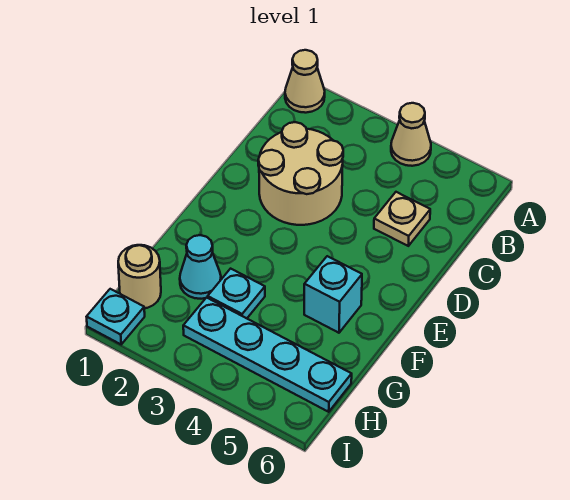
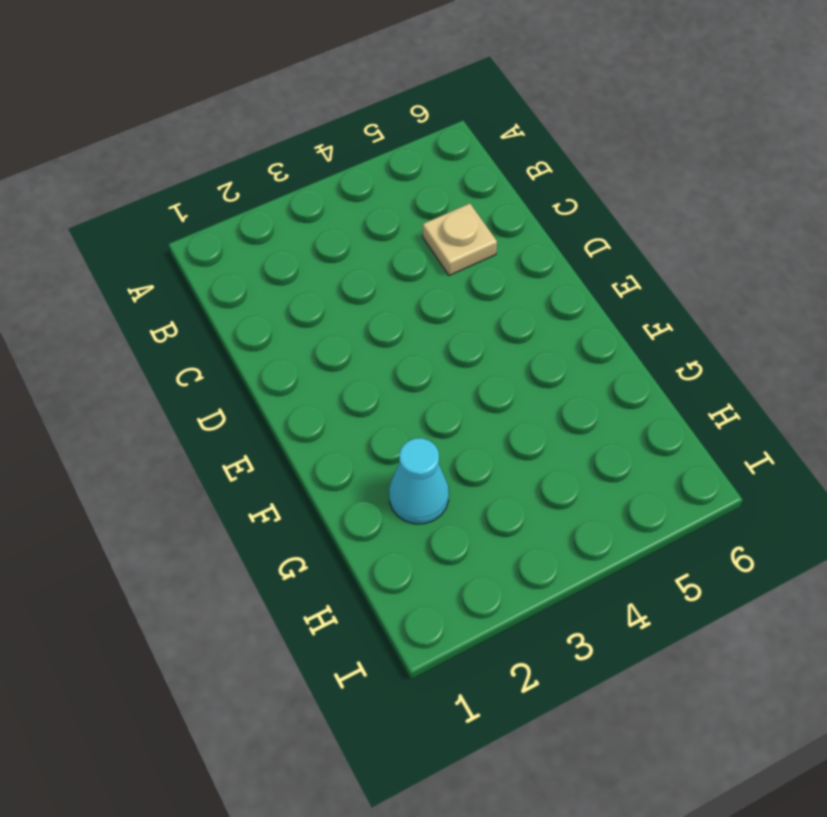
none -> tan 1x1 cone [285,50,325,113]
none -> tan 1x1 cone [391,103,431,166]

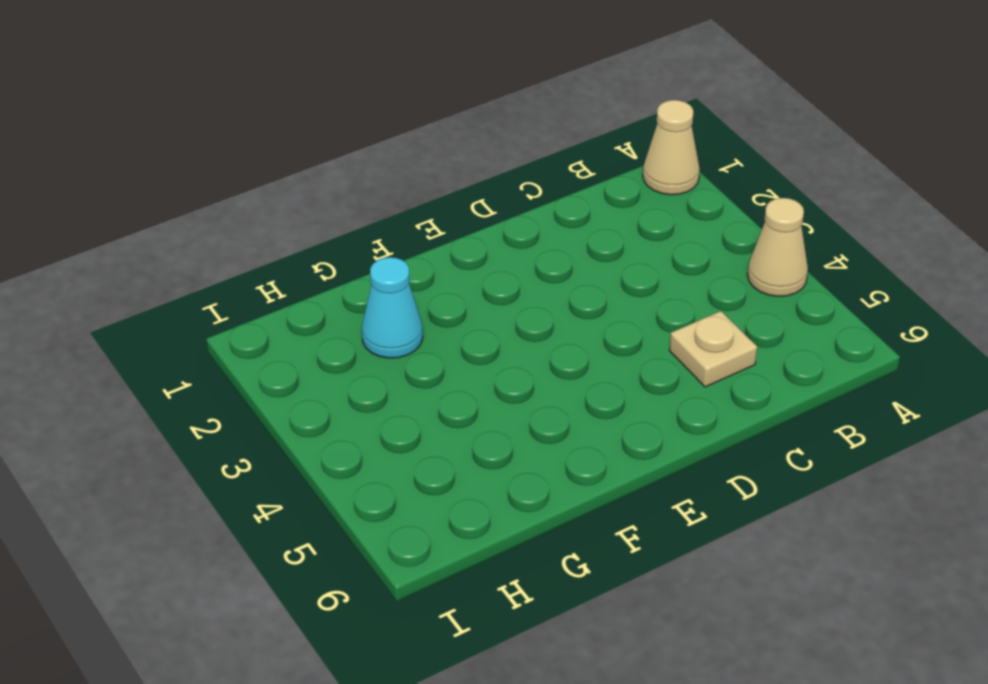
none -> tan 2x2 round brick [258,122,343,225]
none -> cyan 1x1 brick [304,256,362,333]

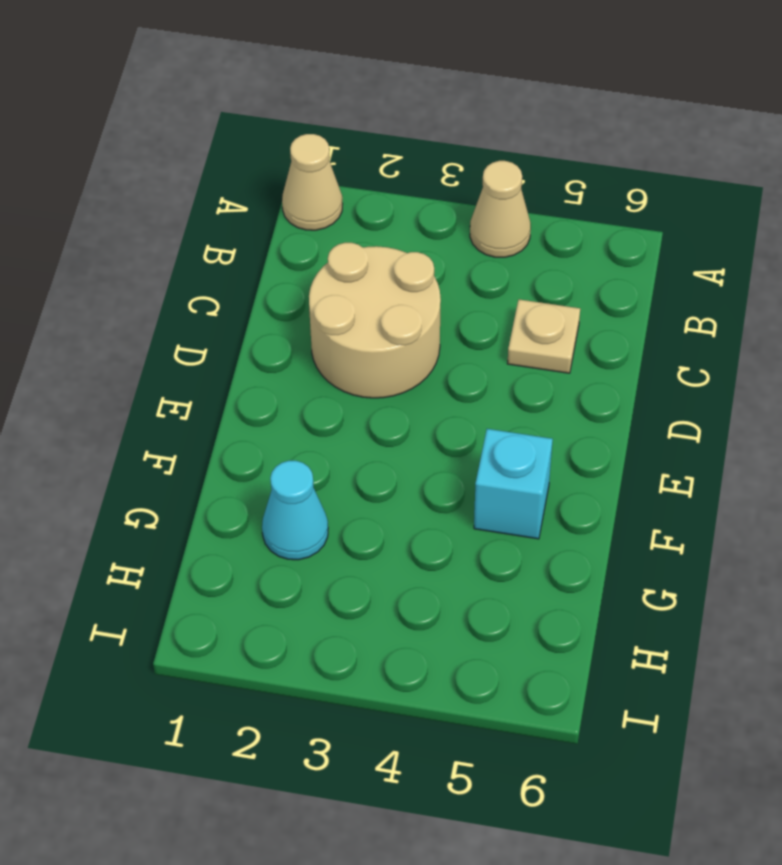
none -> cyan 1x1 plate [208,269,265,318]
none -> tan 1x1 round brick [118,245,161,308]

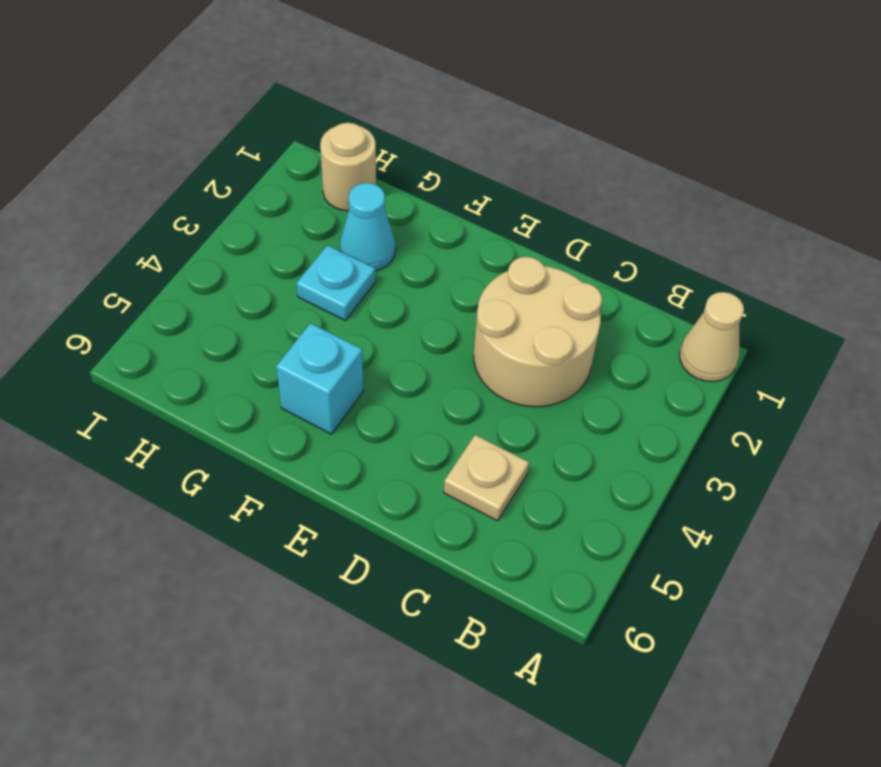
none -> tan 1x1 cone [391,103,431,166]
none -> cyan 1x4 plate [183,298,352,412]

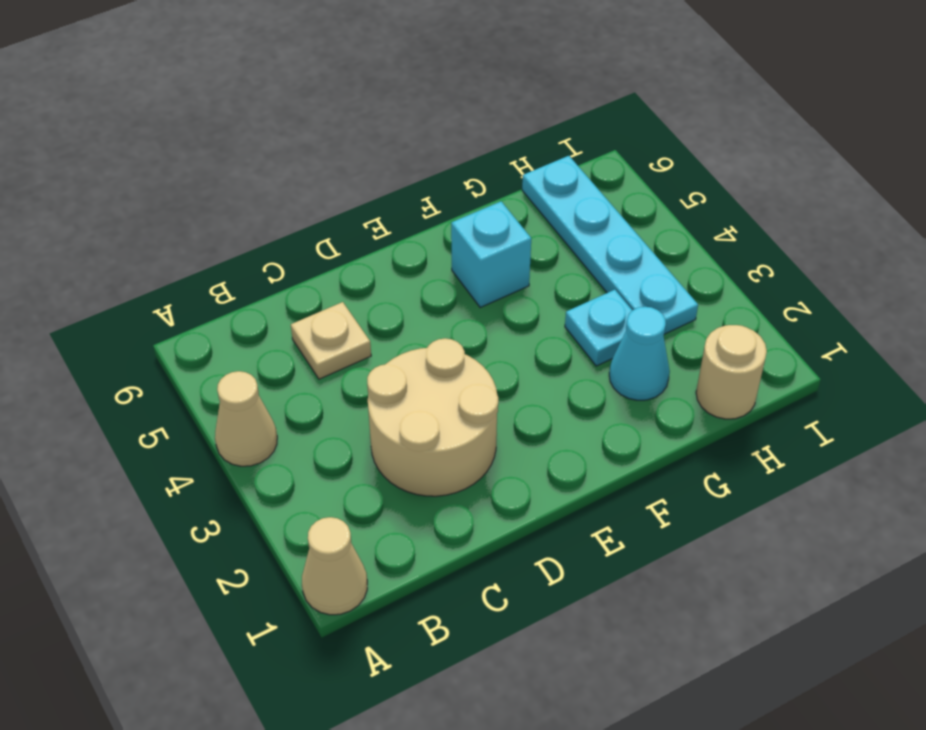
none -> cyan 1x1 plate [87,289,145,344]

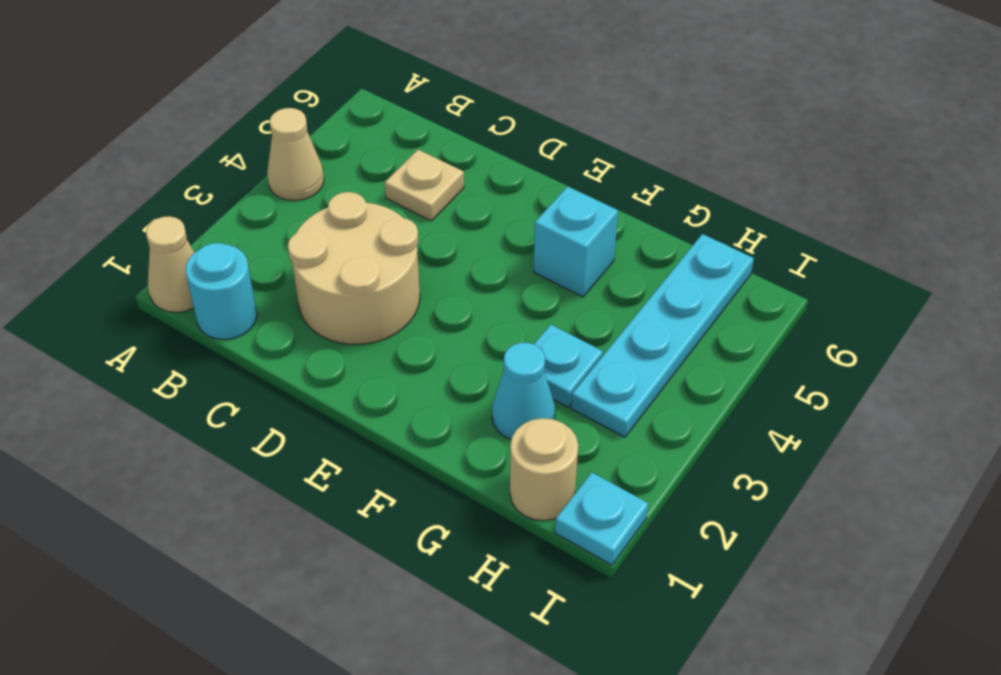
cyan 1x1 round brick [186,243,257,340] -> none

